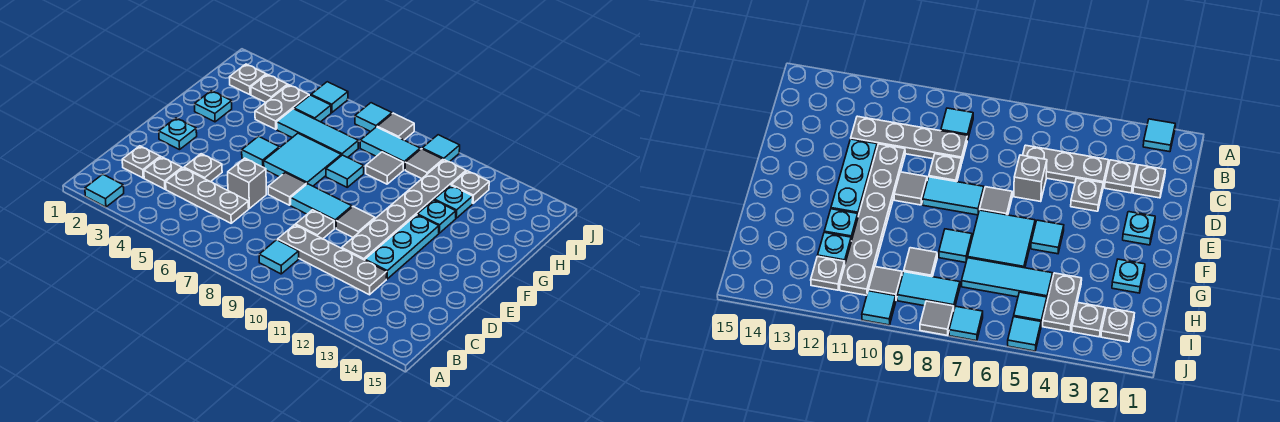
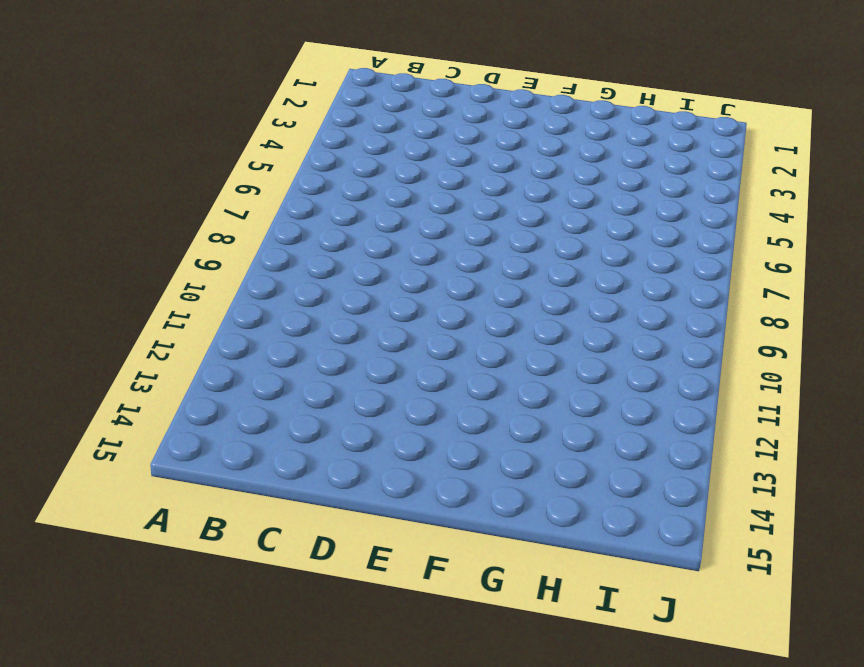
none -> cyan 1x1 tile [85,174,124,207]
none -> cyan 1x1 tile [259,240,299,274]
none -> grey 1x1 plate [122,146,160,178]
none -> grey 1x1 plate [144,157,182,189]

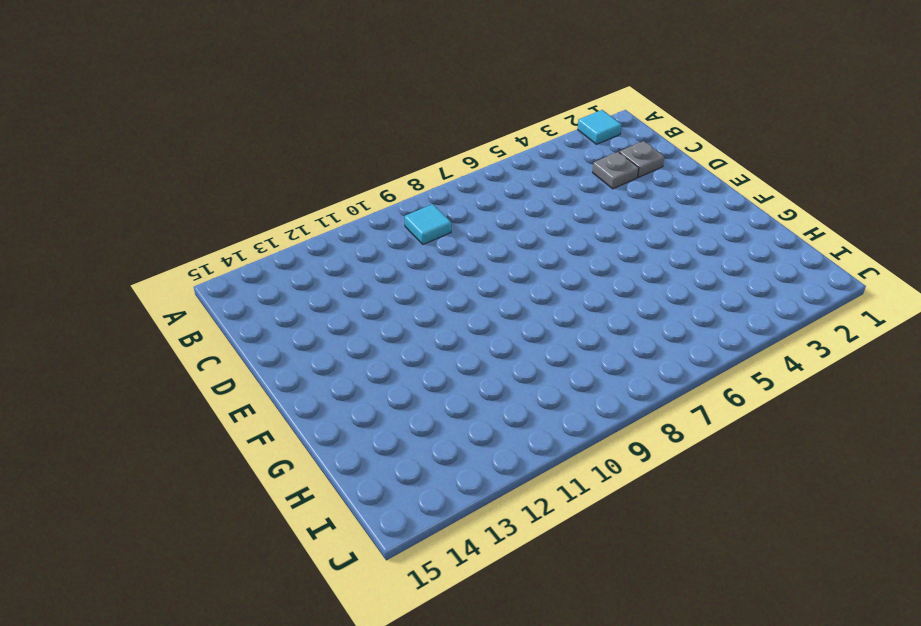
none -> grey 1x3 plate [166,168,249,223]
none -> grey 1x4 plate [278,225,387,295]
none -> grey 1x1 plate [184,154,222,182]
none -> grey 1x1 brick [228,158,266,208]

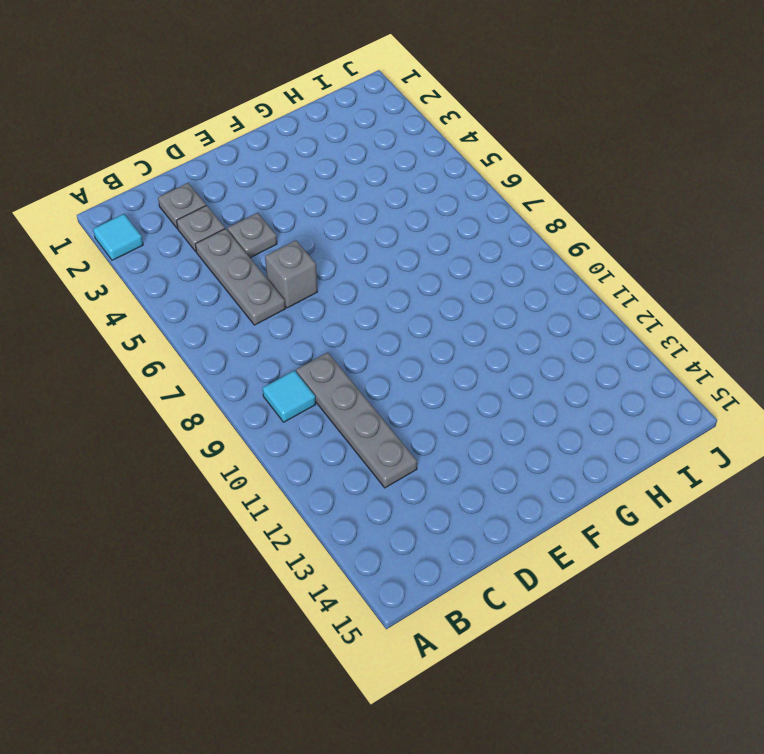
none -> grey 1x1 plate [296,210,334,239]
none -> grey 1x6 plate [342,160,466,260]
none -> cyan 1x3 plate [365,215,439,279]
none -> cyan 1x1 plate [159,118,197,150]

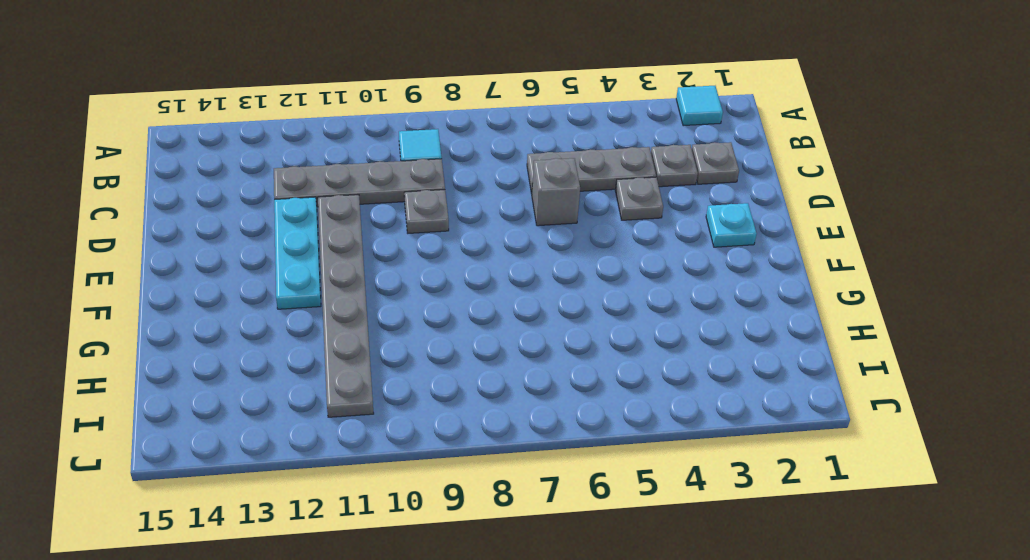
none -> grey 1x1 tile [268,173,306,205]
none -> cyan 1x2 tile [291,184,352,228]
none -> grey 1x1 tile [336,206,375,237]
none -> cyan 1x1 tile [242,136,279,168]

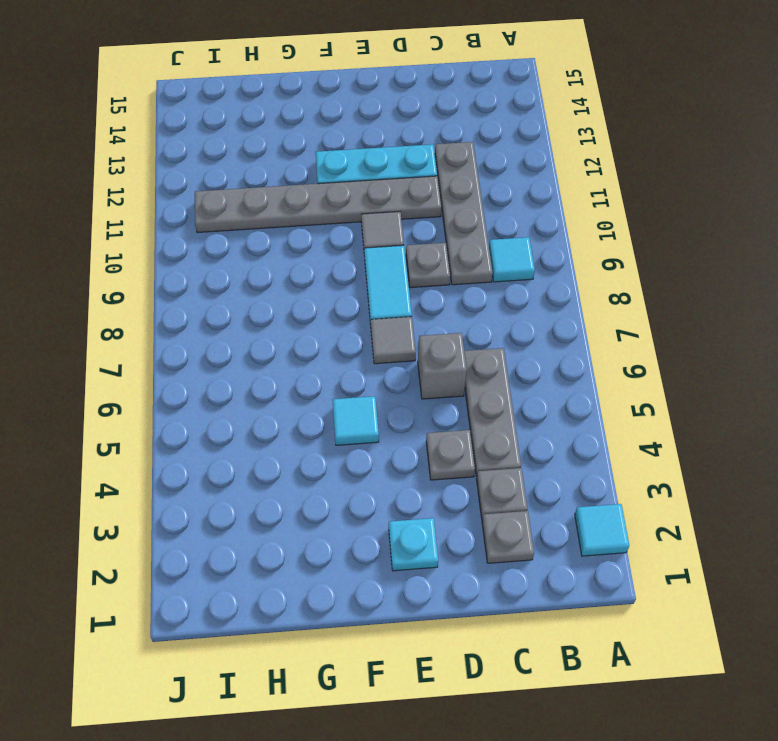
none -> cyan 2x2 tile [264,133,341,186]
none -> cyan 1x1 plate [195,91,232,122]
none -> cyan 1x1 tile [326,155,364,187]
none -> cyan 1x1 plate [417,200,456,233]

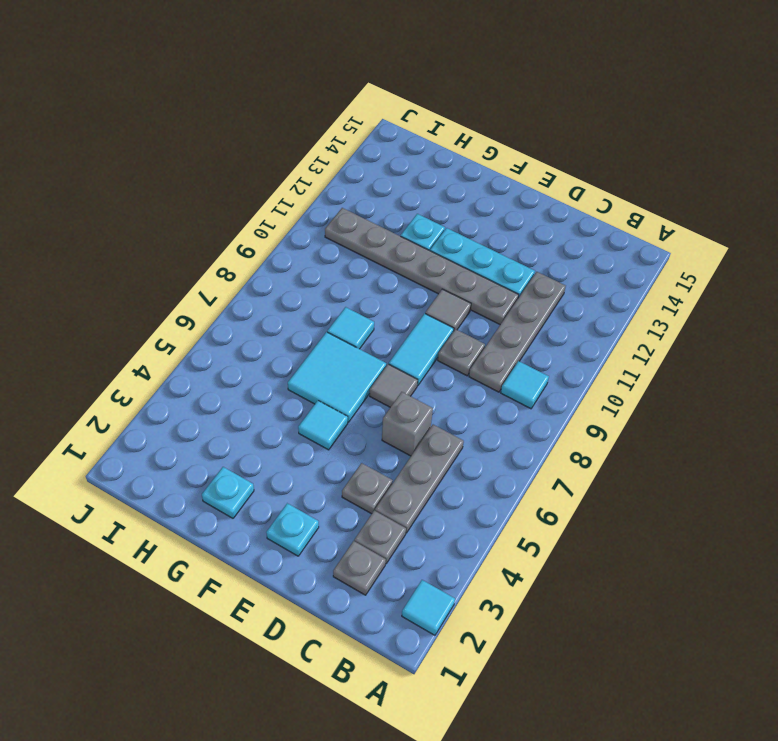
none -> grey 1x2 plate [255,85,309,129]
none -> cyan 1x3 tile [277,109,358,158]
none -> grey 1x1 tile [366,152,403,184]
none -> cyan 1x1 plate [434,185,473,218]

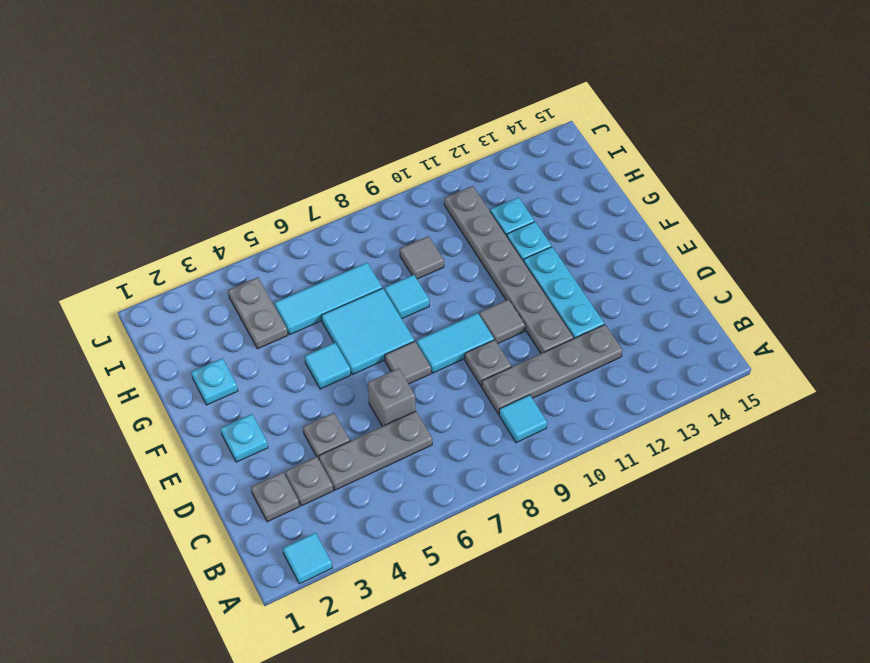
none -> grey 1x1 plate [230,64,266,95]
none -> grey 1x1 plate [251,74,288,103]
none -> cyan 1x1 tile [294,95,331,122]
none -> cyan 1x2 tile [360,127,420,170]

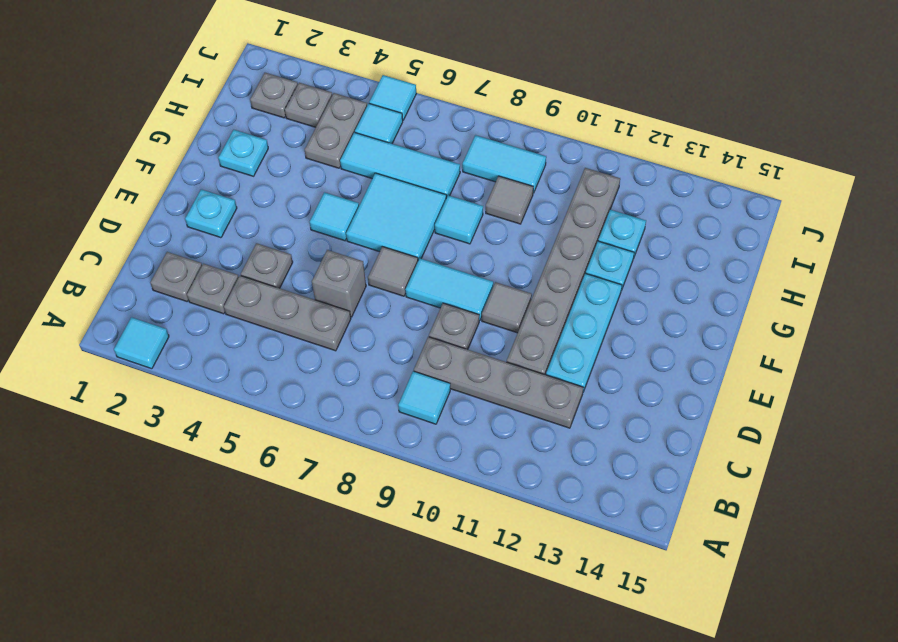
none -> grey 1x1 tile [405,149,443,179]
none -> grey 1x1 plate [451,171,489,203]
none -> cyan 1x1 tile [355,103,392,132]
none -> grey 1x1 tile [377,113,414,140]

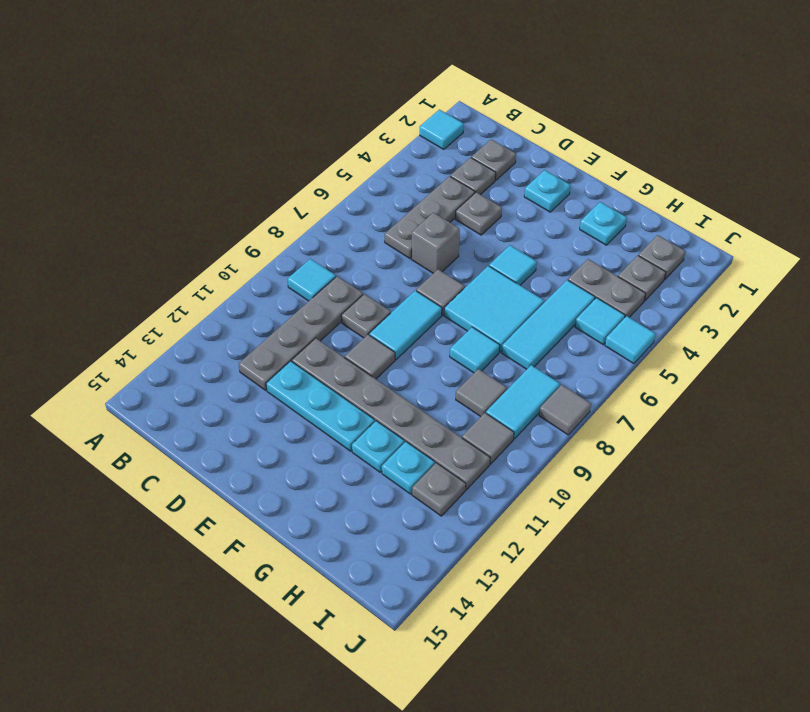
none -> cyan 1x1 tile [355,103,392,132]
none -> cyan 1x1 tile [422,135,460,162]

